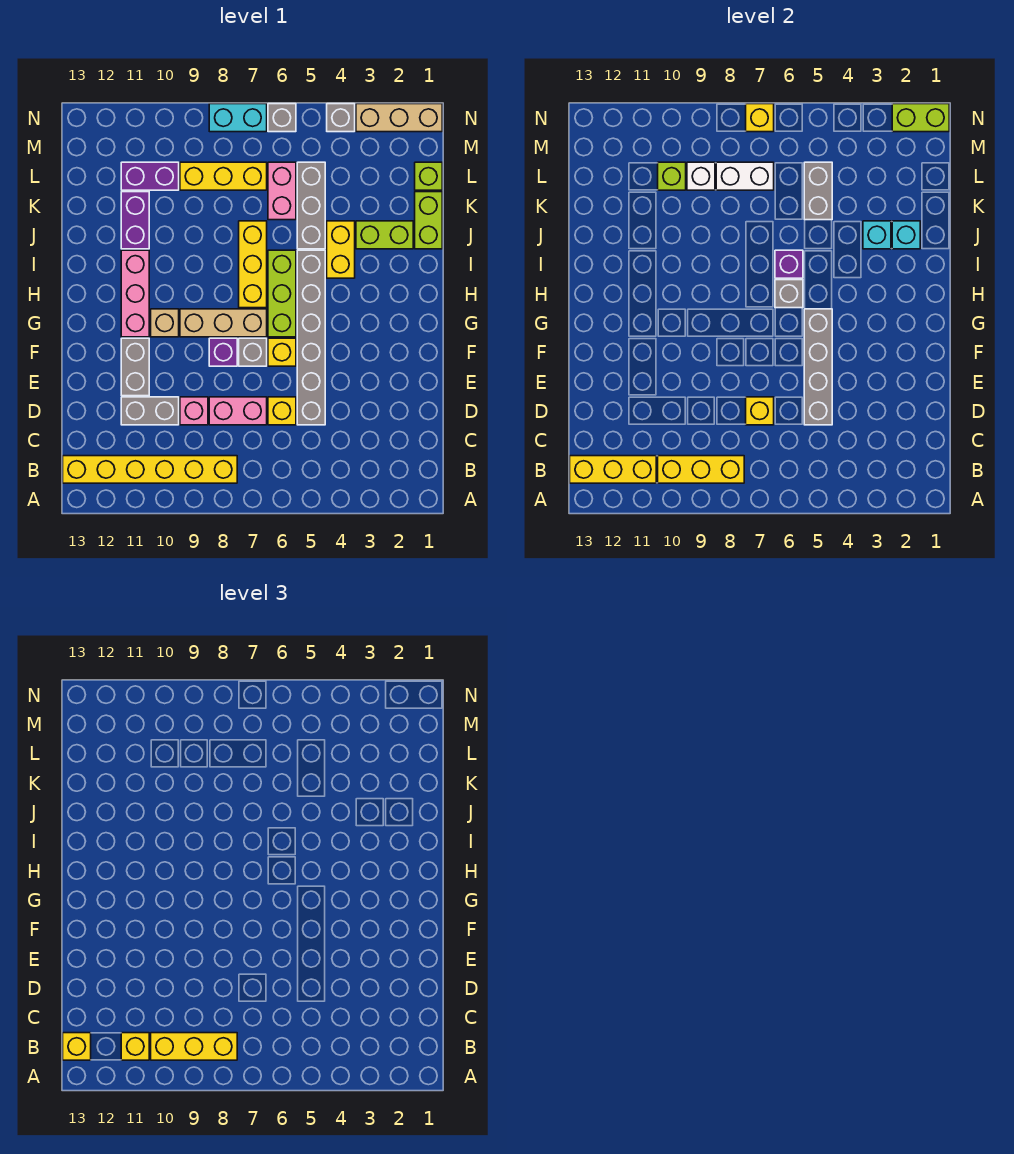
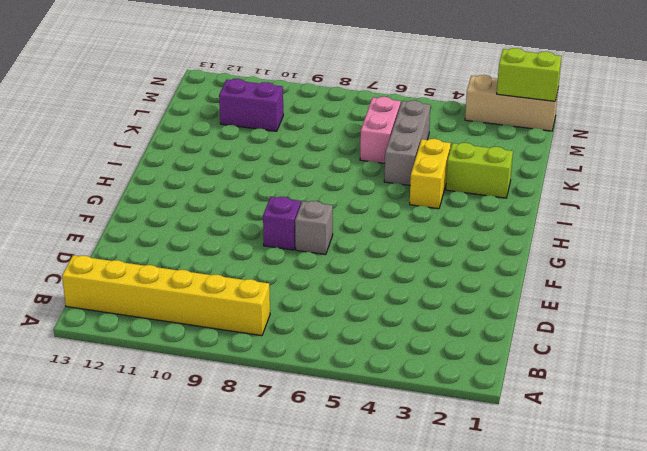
none -> grey 1x6 brick [297,250,325,425]
none -> yellow 1x1 brick [268,397,296,425]
none -> pink 1x2 brick [209,397,267,425]
none -> pink 1x1 brick [180,397,208,425]

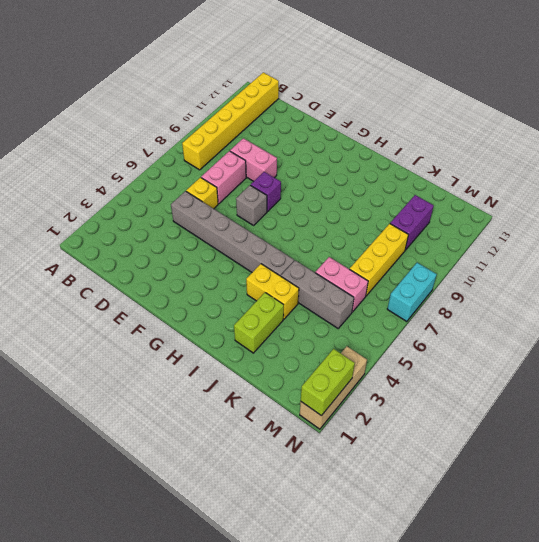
pink 1x2 brick [230,138,277,181] -> pink 1x1 brick [180,397,208,425]
none -> grey 1x2 brick [121,397,179,425]
none -> grey 1x2 brick [121,338,149,396]
none -> yellow 1x1 brick [268,338,296,366]
none -> lime 1x3 brick [268,250,296,337]

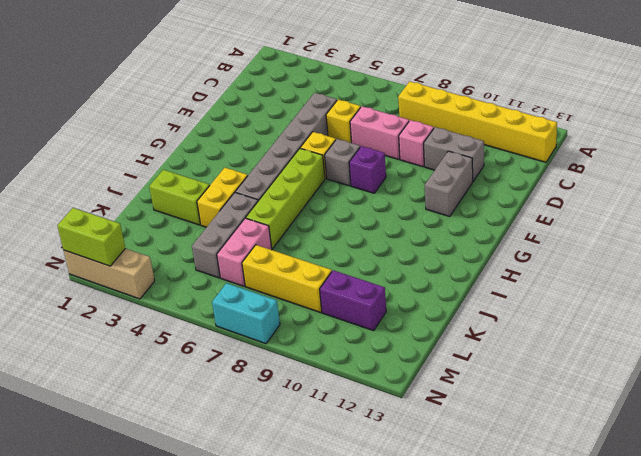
lime 1x4 brick [246,148,325,249] -> lime 1x3 brick [268,250,296,337]
none -> tan 1x3 brick [180,309,267,337]
none -> tan 1x1 brick [151,309,179,337]
none -> pink 1x3 brick [121,250,149,337]
none -> yellow 1x3 brick [239,221,267,308]

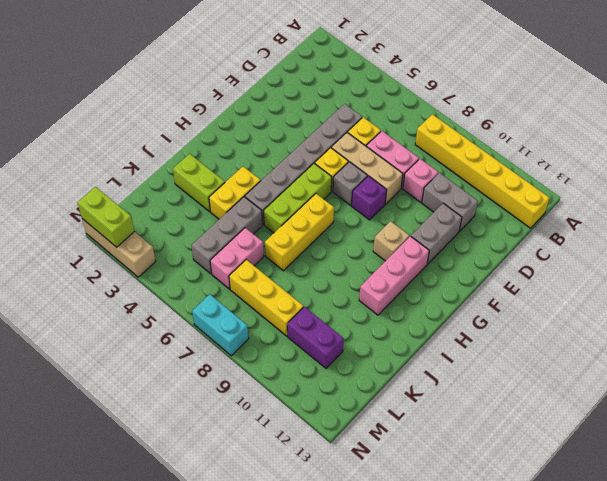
tan 1x3 brick [331,133,403,204] -> tan 1x3 brick moved to [180,309,267,337]
none -> lime 1x2 brick [415,192,442,249]
none -> purple 1x2 brick [121,192,149,249]
none -> lime 1x1 brick [415,162,442,190]
none -> grey 1x1 brick [327,104,355,132]

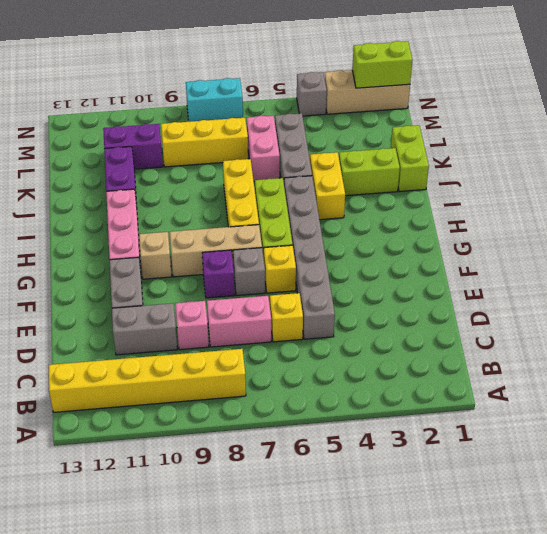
none -> lime 1x1 brick [415,162,442,190]
none -> grey 1x1 brick [268,104,296,132]
none -> yellow 1x3 brick [658,456,744,483]
none -> yellow 1x3 brick [570,456,656,483]

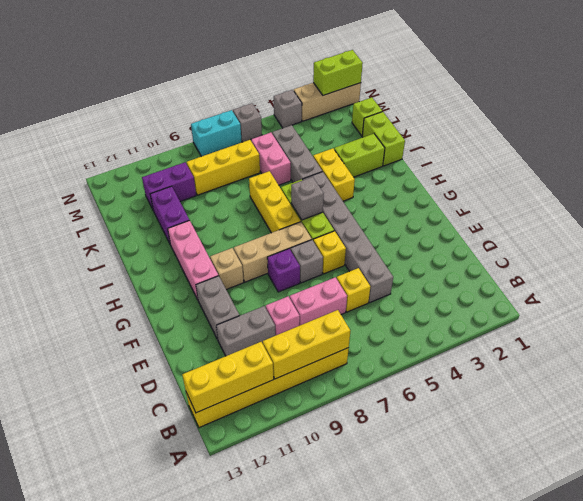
none -> grey 1x4 brick [804,309,832,425]
none -> yellow 1x1 brick [746,397,774,425]
none -> purple 1x1 brick [775,250,803,278]
none -> cyan 1x1 brick [892,221,920,249]

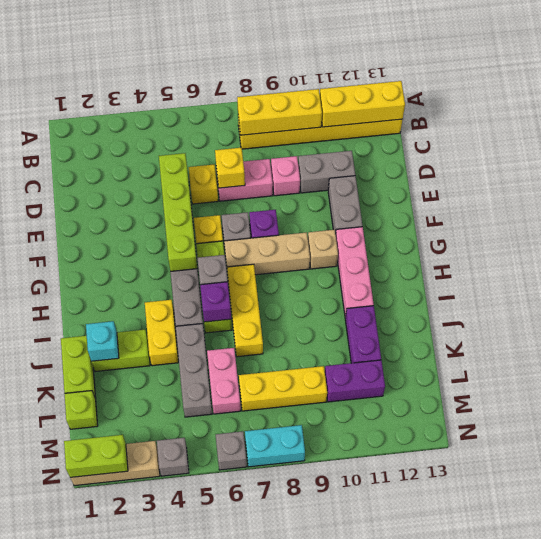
lime 1x4 brick [159,153,197,271] -> grey 1x4 brick [804,309,832,425]
none -> cyan 1x1 brick [863,221,891,249]
none -> grey 1x2 brick [804,162,832,220]
none -> white 1x2 brick [716,162,774,190]
none -> white 1x1 brick [687,162,715,190]

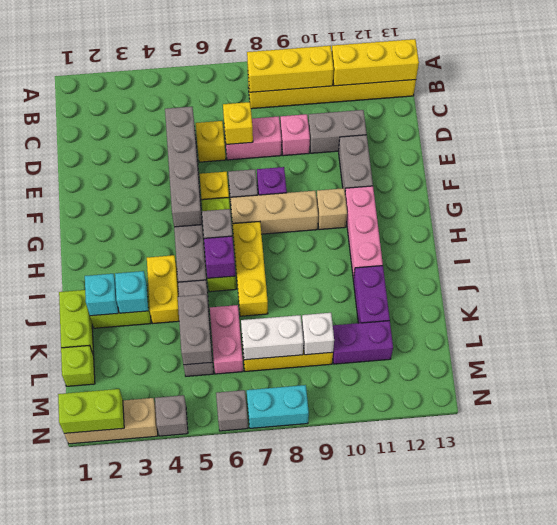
none -> lime 1x1 brick [658,162,686,190]
none -> yellow 1x1 brick [746,104,774,132]
none -> yellow 1x3 brick [151,1033,237,1060]
none -> yellow 1x1 brick [121,1033,149,1060]

